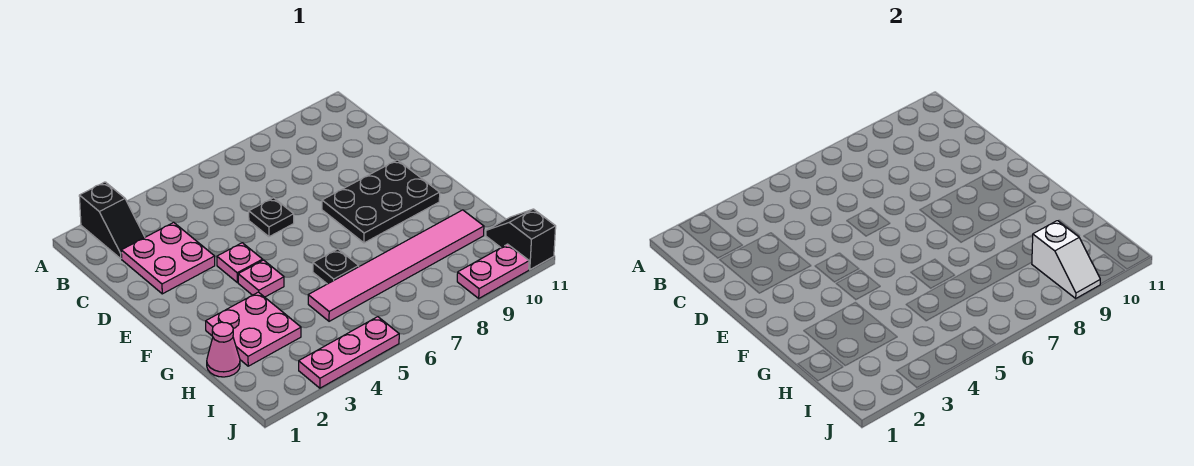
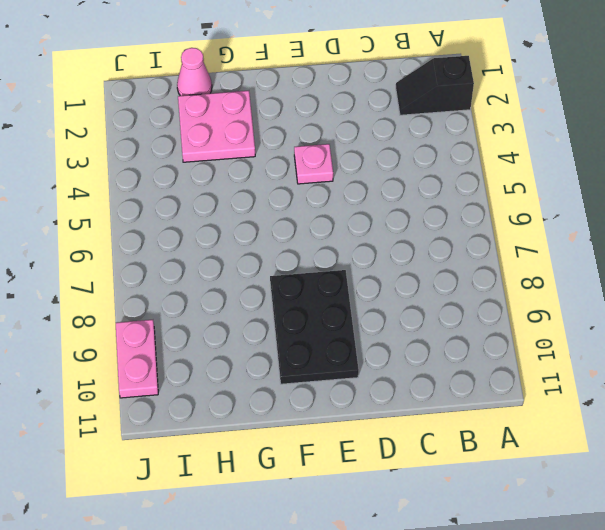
none -> pink 2x2 plate [121,222,215,294]
none -> black 1x1 plate [249,198,294,237]
none -> pink 1x1 plate [238,260,284,297]

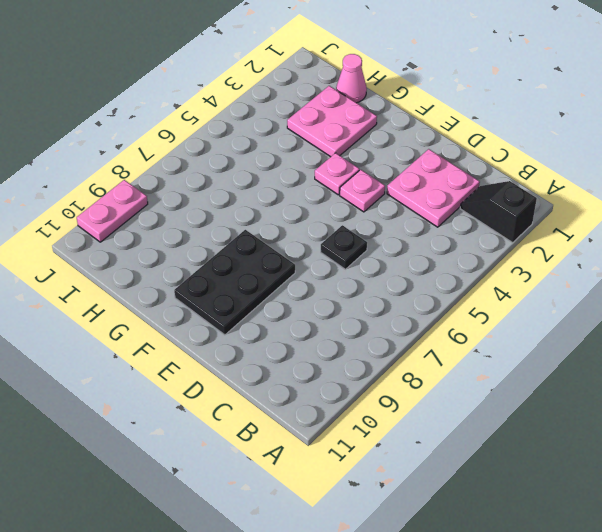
none -> black 1x1 plate [313,249,359,284]
none -> pink 1x6 tile [308,210,484,321]
none -> black 1x2 slope [486,209,556,270]

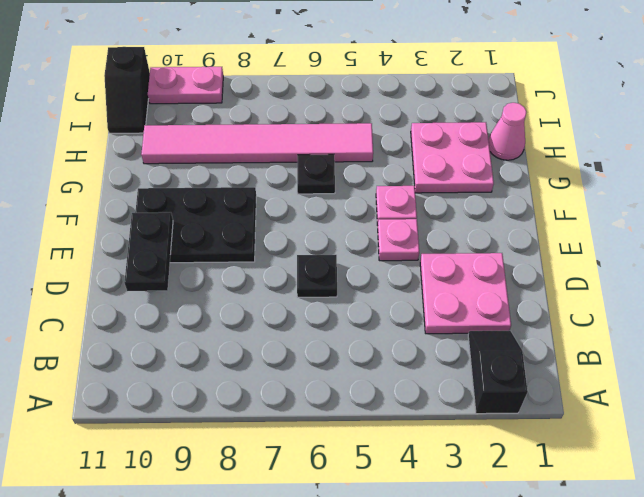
black 1x2 plate [124,212,173,291] -> none
none -> pink 1x3 plate [299,317,399,388]
none -> white 1x2 slope [1032,221,1100,298]

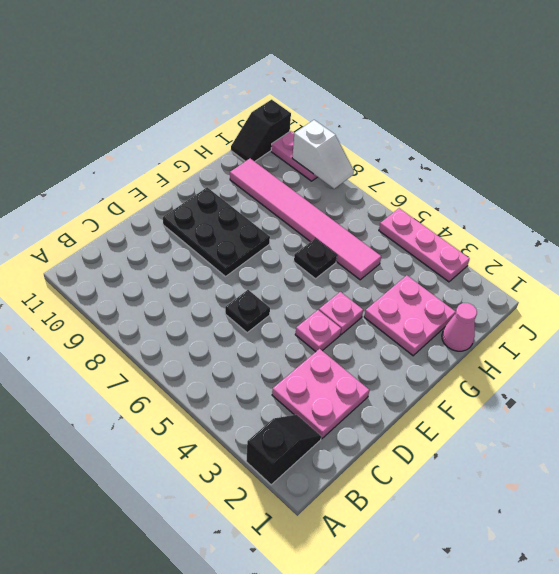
white 1x2 slope [292,120,354,189] -> white 1x2 slope turned to [1032,221,1100,298]

